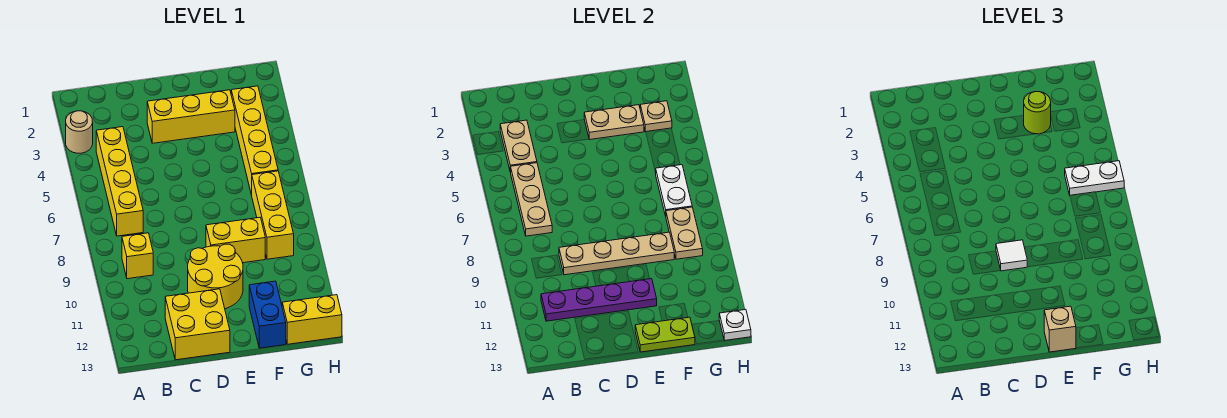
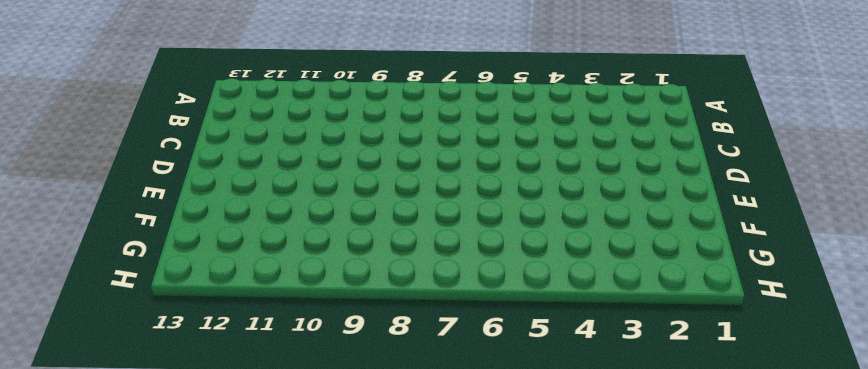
none -> tan 1x1 round brick [66,111,93,153]
none -> yellow 1x4 brick [96,127,143,236]
none -> yellow 1x1 brick [122,233,153,279]

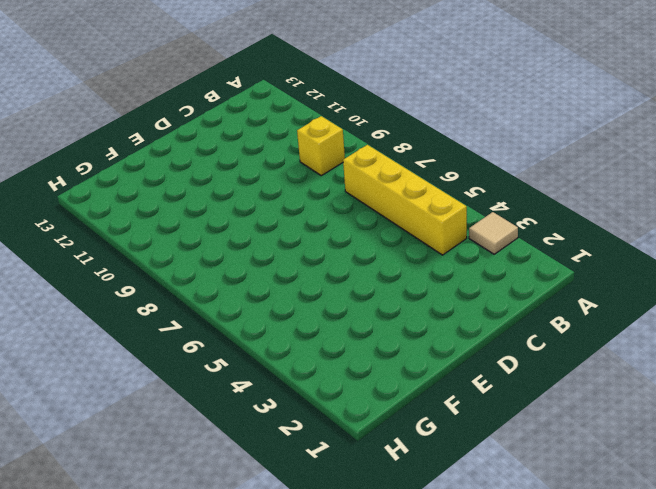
tan 1x1 tile [469,212,518,254] -> tan 1x1 round brick [66,111,93,153]
none -> yellow 2x2 brick [165,289,230,360]
none -> yellow 1x3 brick [147,90,235,143]
none -> yellow 2x2 round brick [188,244,243,309]

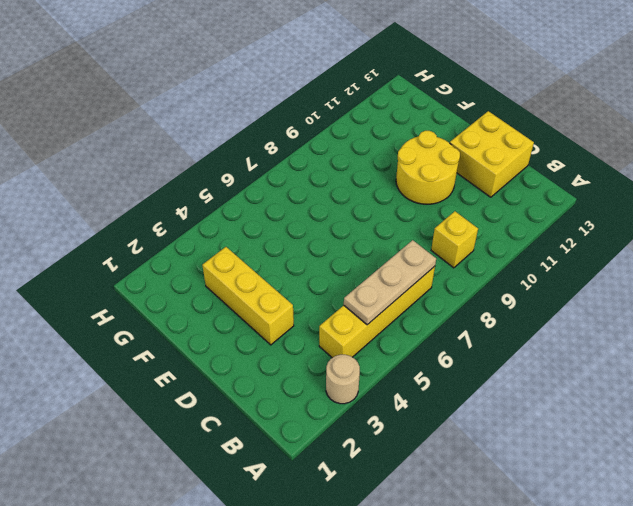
none -> yellow 1x2 brick [206,218,265,263]
none -> blue 1x2 brick [249,281,286,348]
none -> yellow 1x4 brick [231,86,278,195]

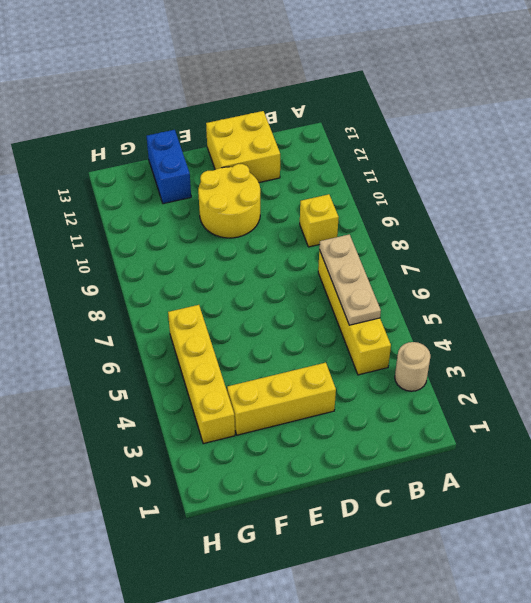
none -> yellow 1x2 brick [206,218,265,263]
none -> yellow 1x3 brick [252,171,294,259]
none -> yellow 1x2 brick [282,295,342,344]

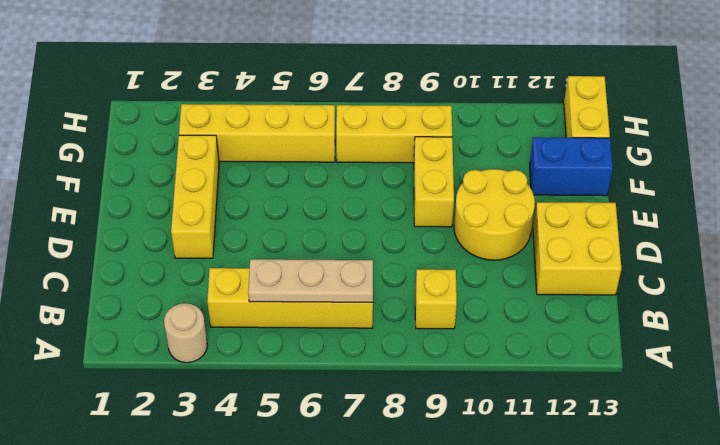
none -> tan 1x2 plate [500,120,537,172]
none -> purple 1x4 plate [541,279,657,321]
none -> tan 1x4 plate [559,232,674,275]

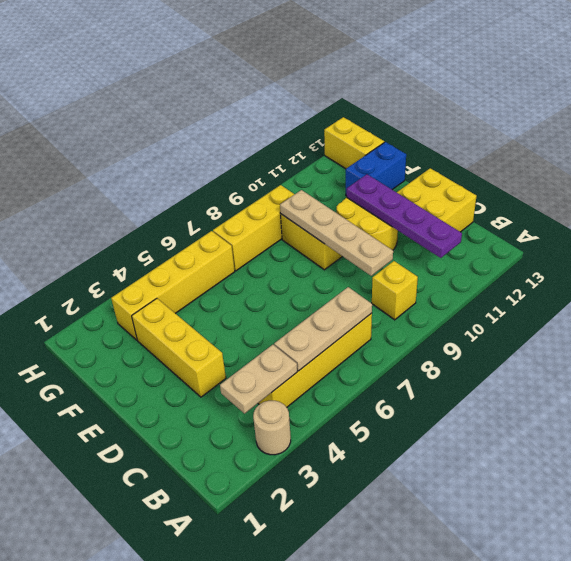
none -> tan 1x2 plate [584,105,644,140]
none -> lime 1x2 plate [635,317,695,352]
none -> tan 1x1 plate [640,101,672,132]

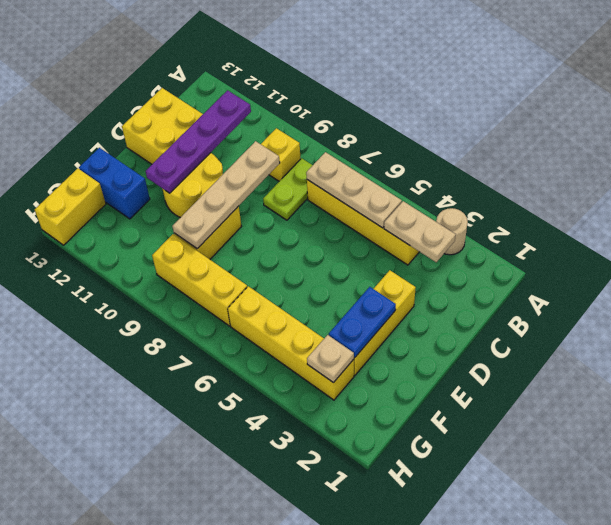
lime 1x2 plate [263,158,313,220] -> lime 1x2 plate moved to [635,317,695,352]
blue 1x2 plate [329,287,396,358] -> tan 1x2 plate [584,105,644,140]
none -> white 1x2 plate [656,165,692,216]
none -> tan 1x2 plate [666,207,703,259]
none -> white 1x1 plate [719,310,751,340]

